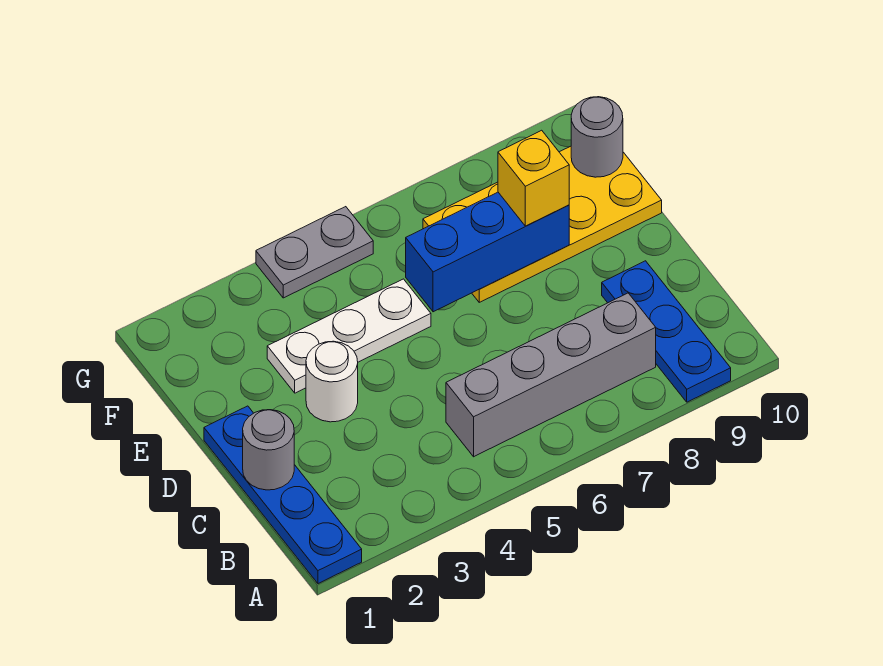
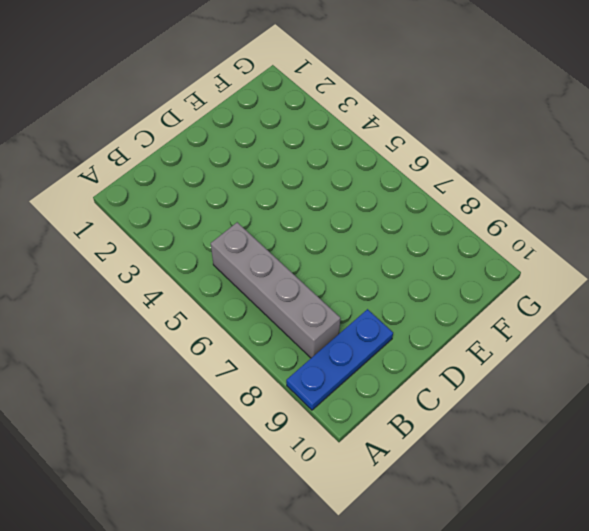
none -> blue 1x4 plate [204,406,362,584]
none -> white 1x1 round brick [306,341,358,422]

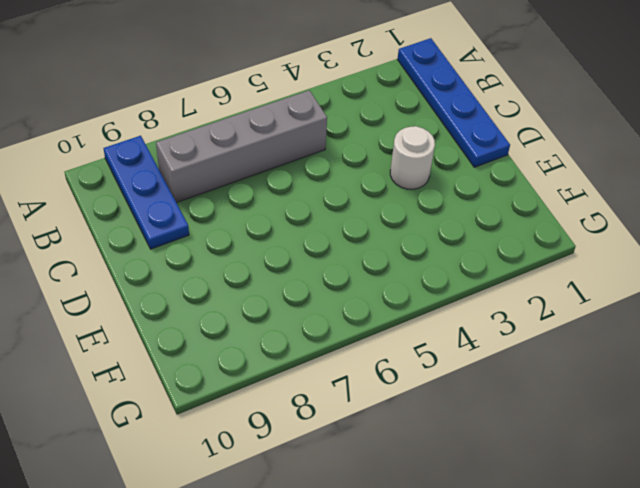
none -> white 1x3 plate [267,279,431,393]
none -> yellow 2x4 plate [423,146,662,302]

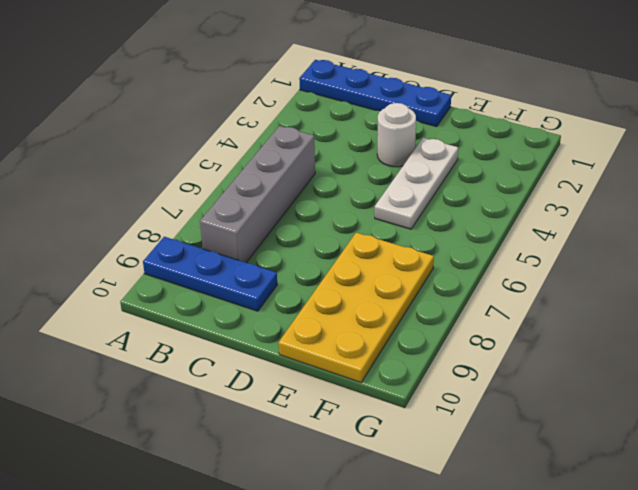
none -> grey 1x2 plate [256,207,373,298]
none -> grey 1x1 round brick [243,410,294,490]

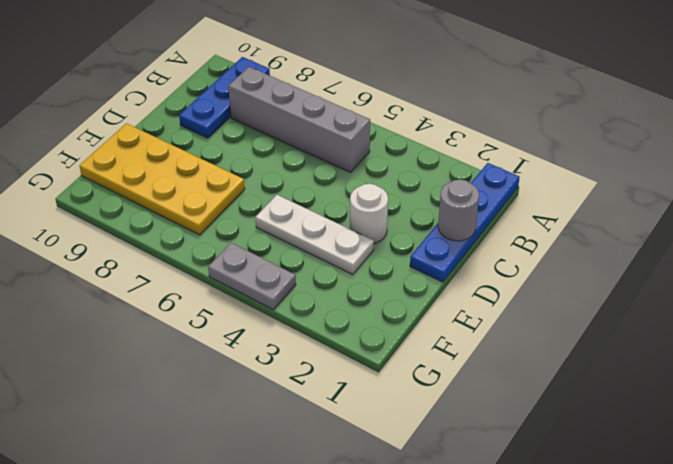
none -> blue 1x3 brick [406,192,569,312]
none -> grey 1x1 round brick [571,97,623,177]

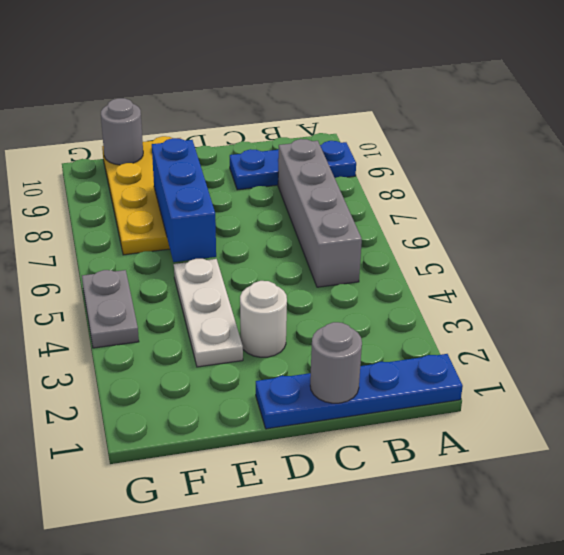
none -> yellow 1x1 brick [498,130,569,226]

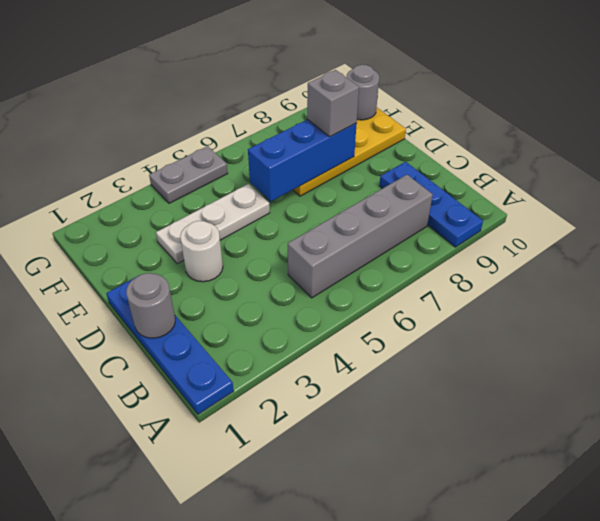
grey 1x1 brick [307,70,359,137] -> yellow 1x1 brick [498,130,569,226]

